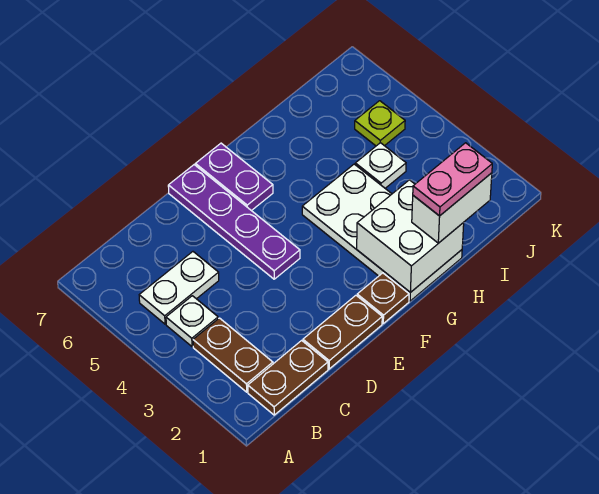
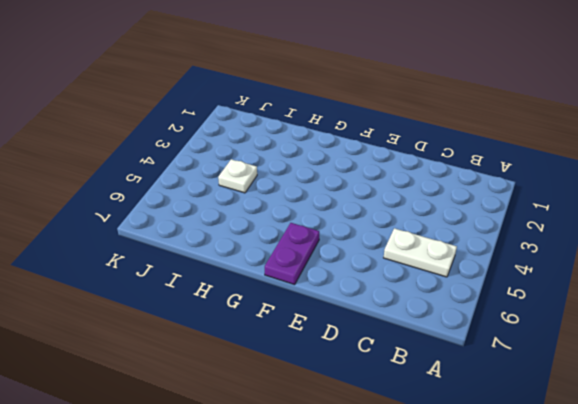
none -> brown 1x2 plate [248,340,328,415]
none -> brown 1x2 plate [193,318,273,392]
none -> white 1x1 plate [166,296,218,347]

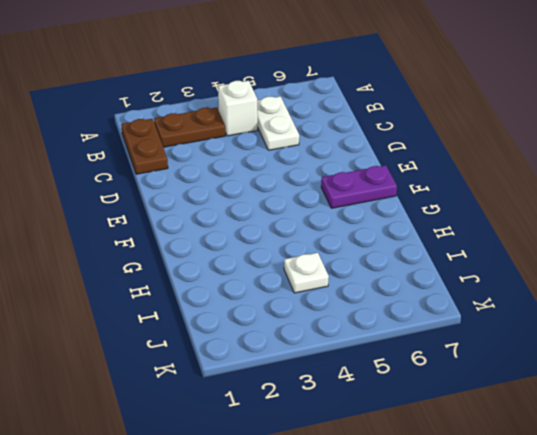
white 1x1 brick [218,81,258,136] -> white 1x1 plate [166,296,218,347]
none -> brown 1x2 plate [303,295,382,369]
none -> purple 1x4 plate [168,165,300,279]
none -> brown 1x1 plate [357,273,409,323]

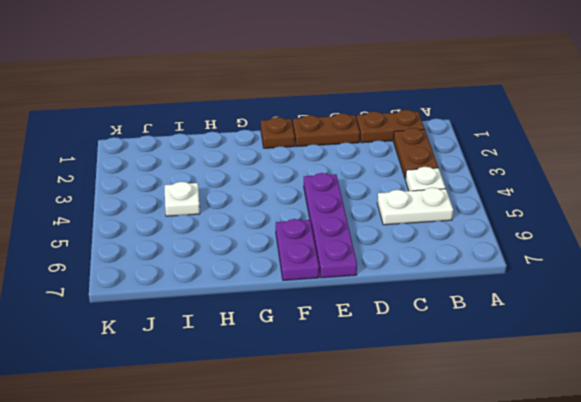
none -> white 2x4 plate [302,164,462,301]
none -> lime 1x1 plate [355,101,405,146]
none -> white 2x2 brick [357,180,464,292]

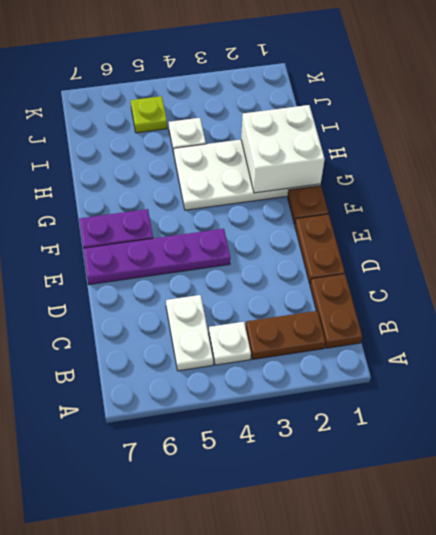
none -> white 1x2 brick [412,173,492,243]
none -> pink 1x2 plate [413,143,492,216]

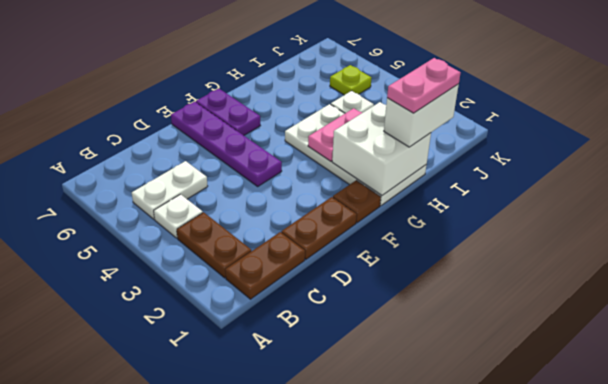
pink 1x2 plate [308,108,362,161] -> none

